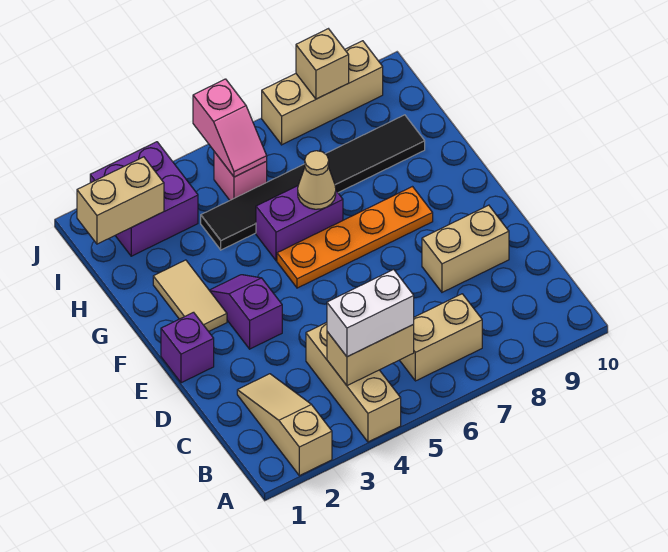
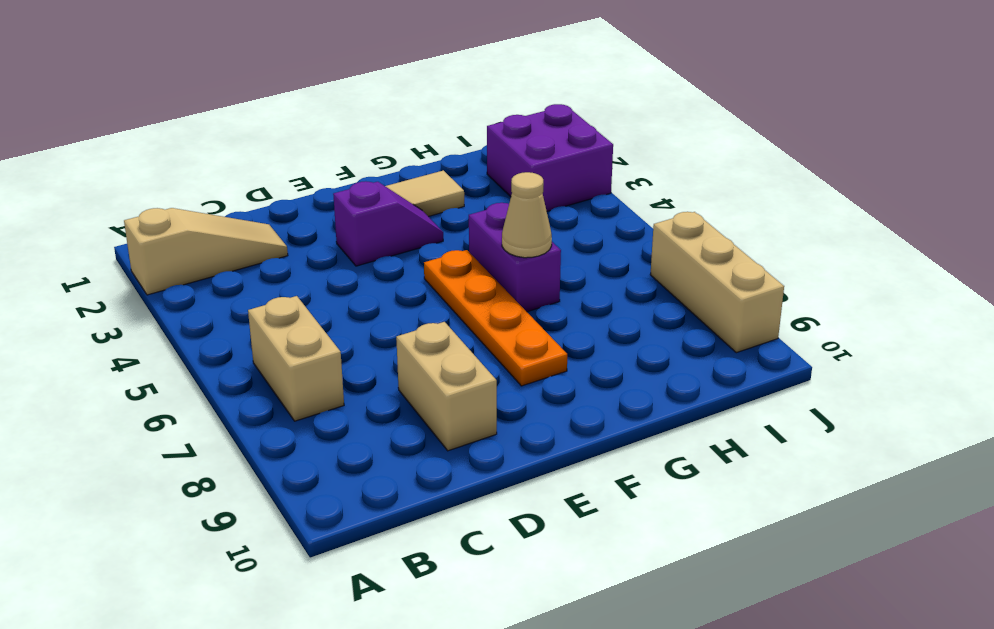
none -> tan 1x3 brick [306,322,401,442]
none -> purple 1x1 brick [161,312,214,383]
none -> black 1x6 tile [201,115,425,250]

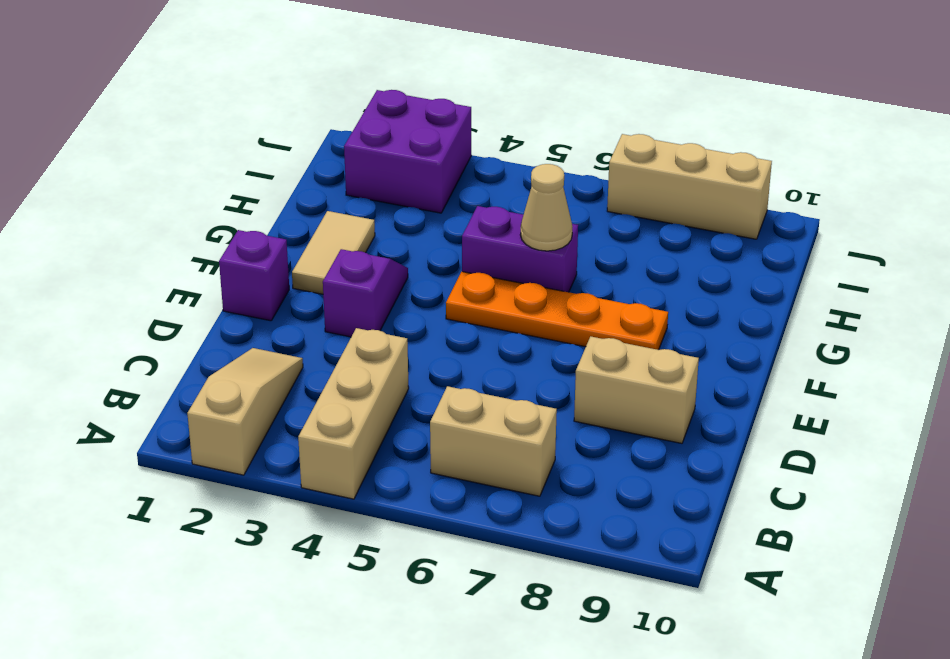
none -> black 1x6 tile [201,115,425,250]
none -> pink 1x1 brick [214,152,267,200]
none -> tan 1x2 brick [327,325,414,386]

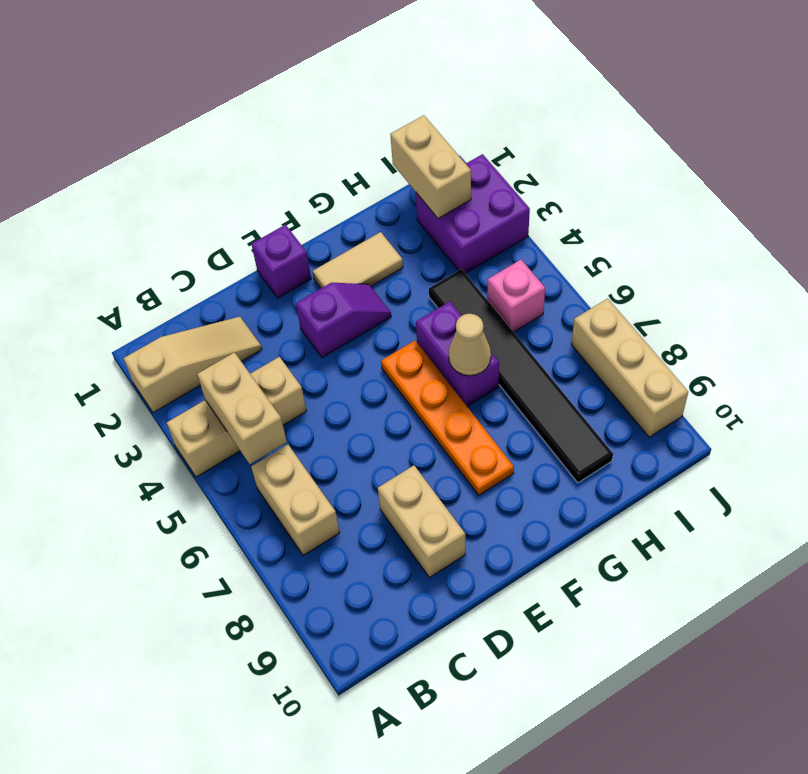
none -> pink 1x2 slope [193,79,267,177]
none -> tan 1x1 brick [296,29,349,99]
none -> white 1x2 brick [327,269,414,357]

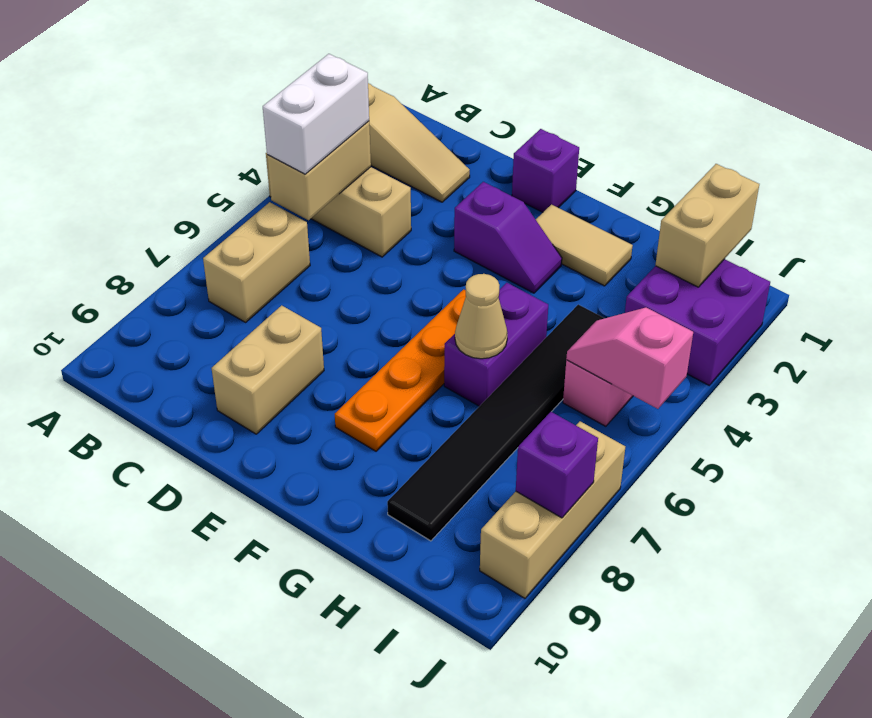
purple 1x1 brick [516,412,598,518] -> tan 1x1 brick [296,29,349,99]

